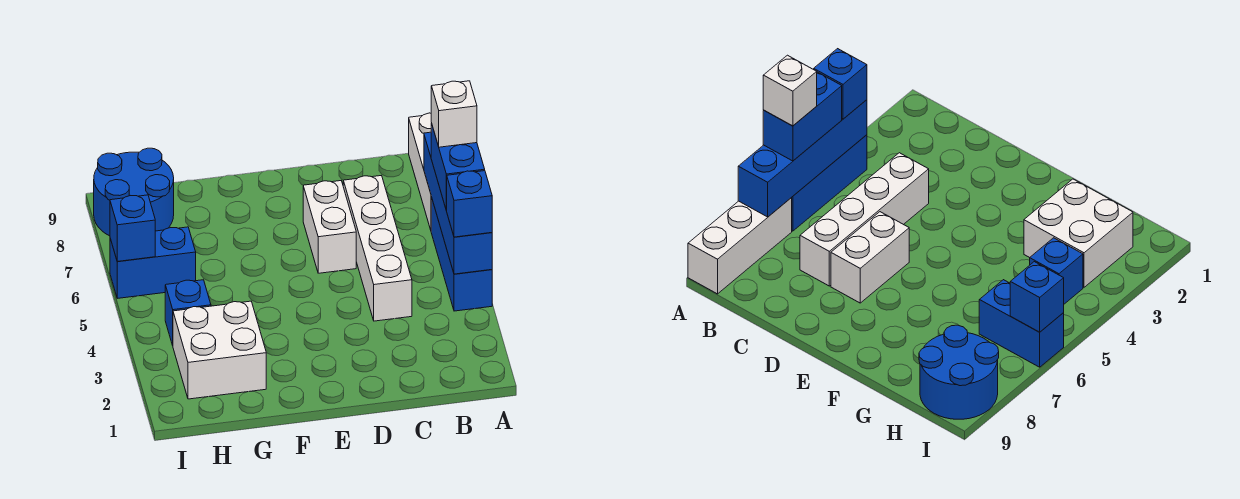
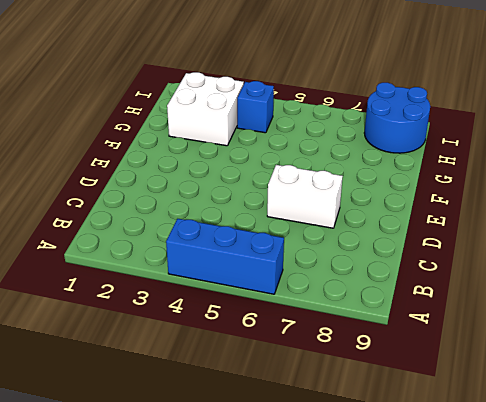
none -> white 1x3 brick [409,113,432,230]
none -> white 1x4 brick [343,176,412,321]
none -> blue 1x2 brick [110,227,196,298]

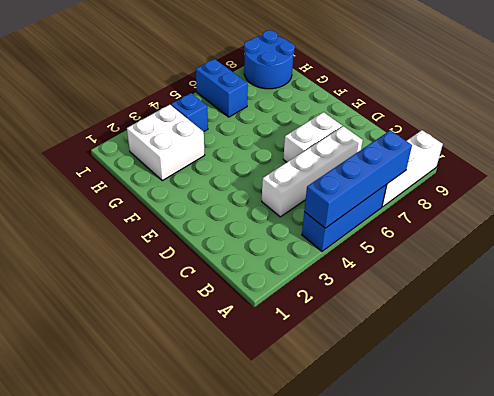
none -> blue 1x1 brick [110,195,155,261]
none -> blue 1x1 brick [446,171,492,237]
none -> blue 1x2 brick [431,123,485,210]

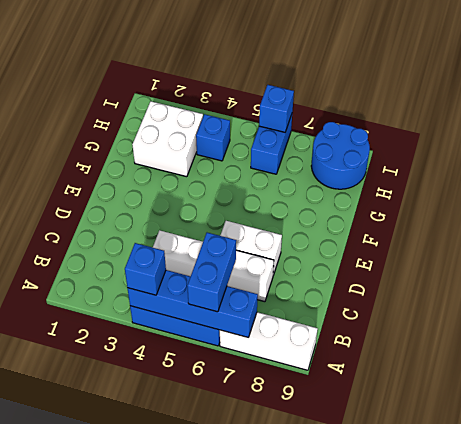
blue 1x2 brick [187,233,236,312] -> blue 1x2 brick turned to [431,123,485,210]
none -> white 1x1 brick [431,81,477,147]

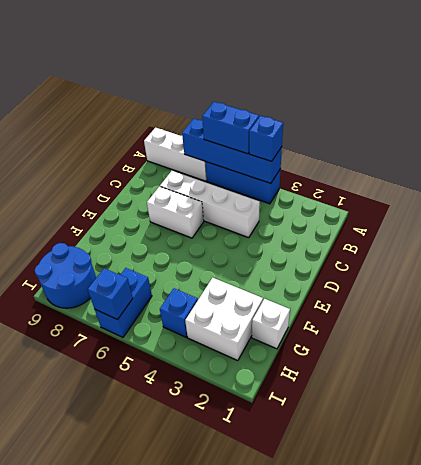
white 1x1 brick [252,299,290,349] -> white 1x1 brick moved to [431,81,477,147]

